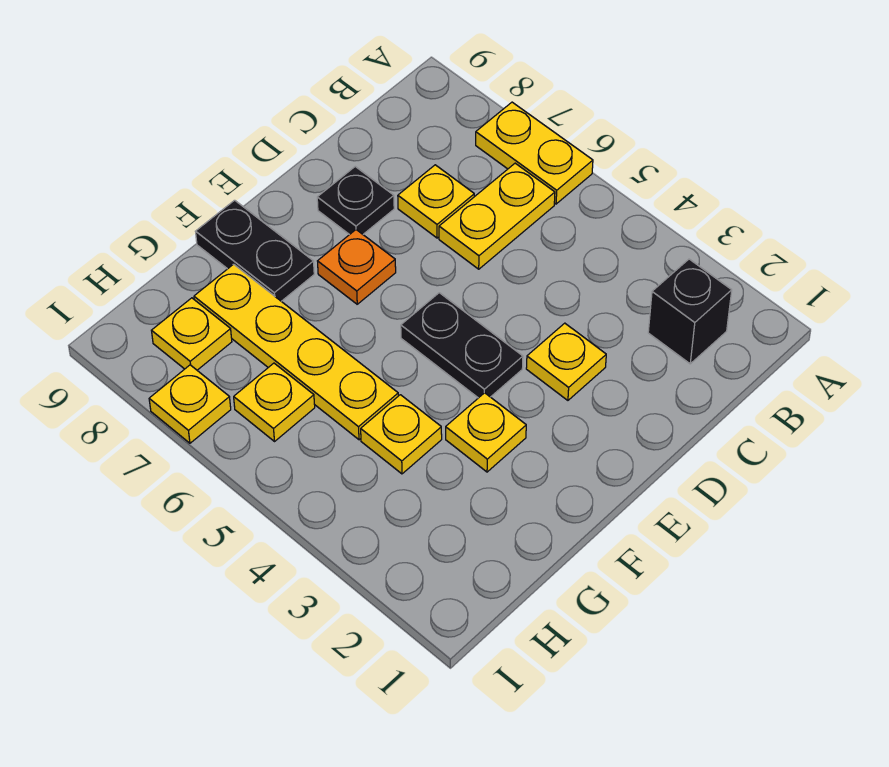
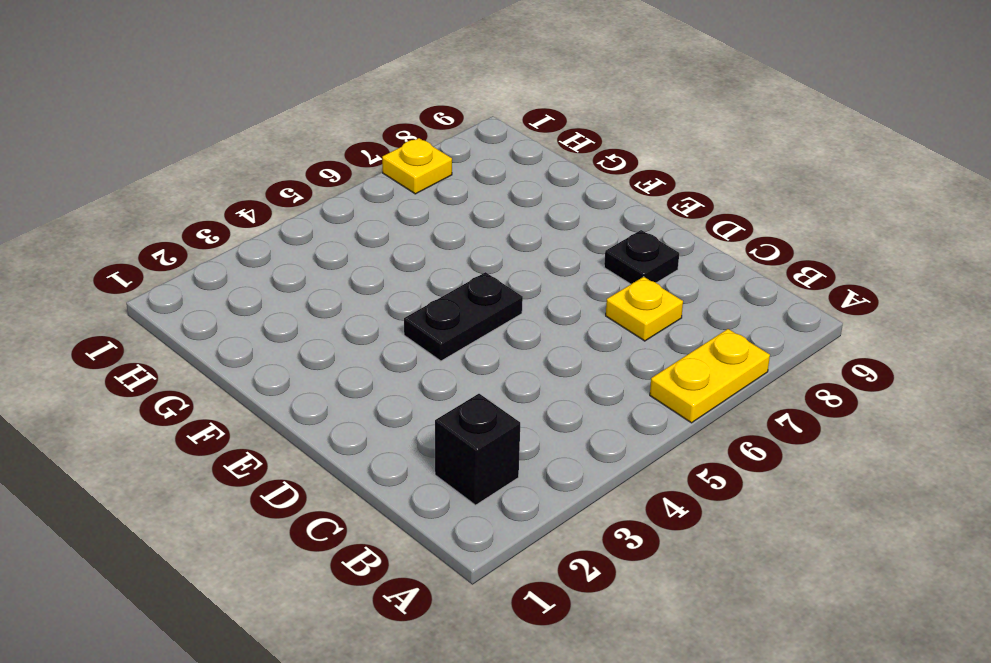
none -> yellow 1x2 plate [439,163,555,269]
none -> yellow 1x1 plate [526,323,606,400]
none -> orange 1x1 plate [318,230,396,304]

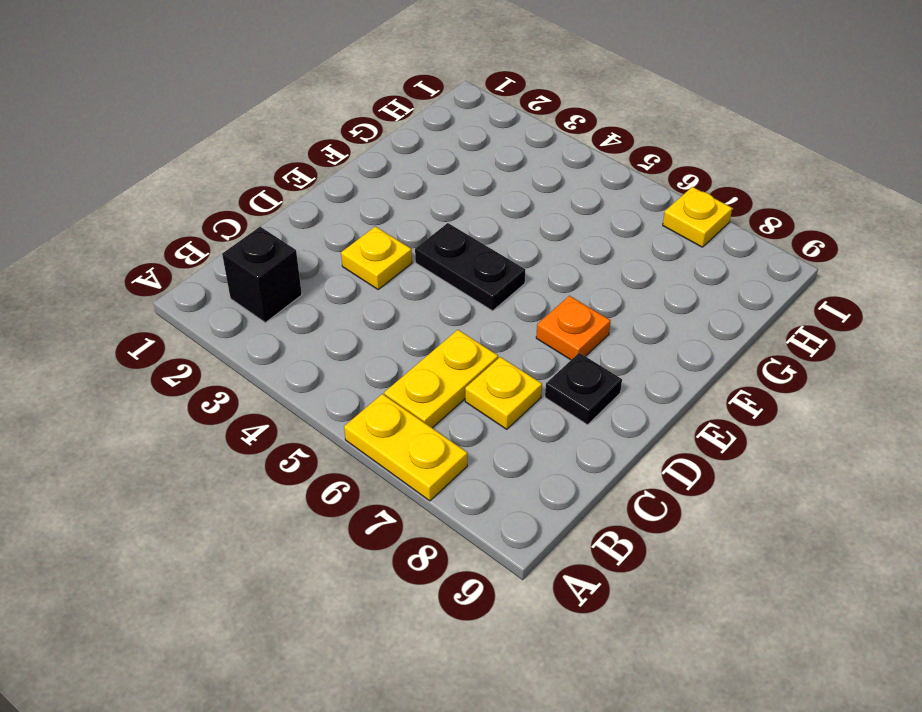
none -> yellow 1x1 plate [446,393,526,472]
none -> black 1x2 plate [196,200,314,301]
none -> yellow 1x1 plate [361,395,442,474]

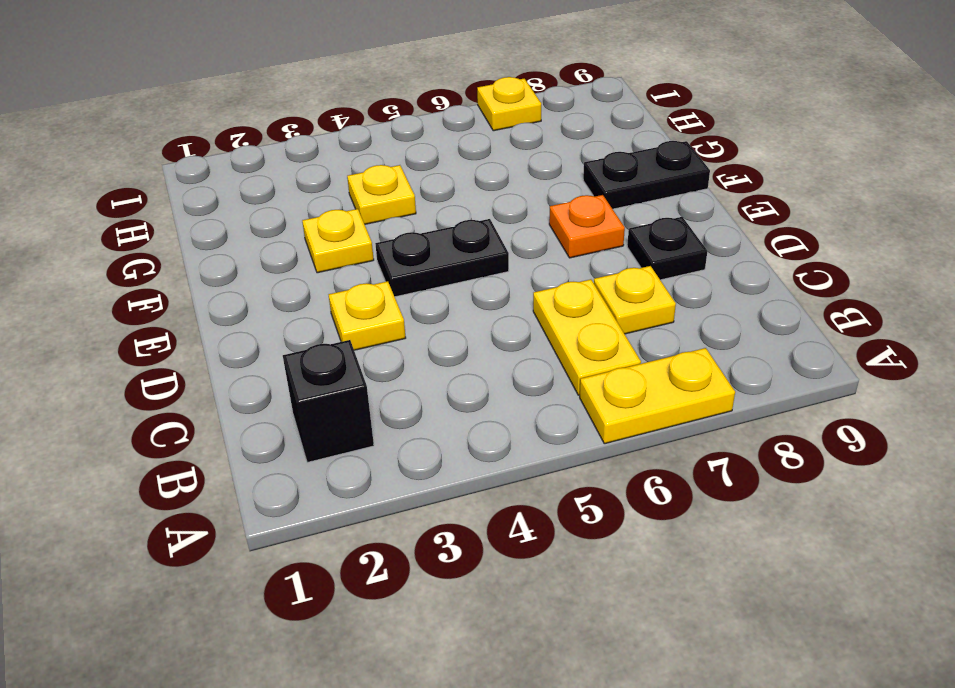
none -> yellow 1x4 plate [194,264,398,440]
none -> yellow 1x1 plate [234,363,315,441]
none -> yellow 1x1 plate [151,298,232,370]

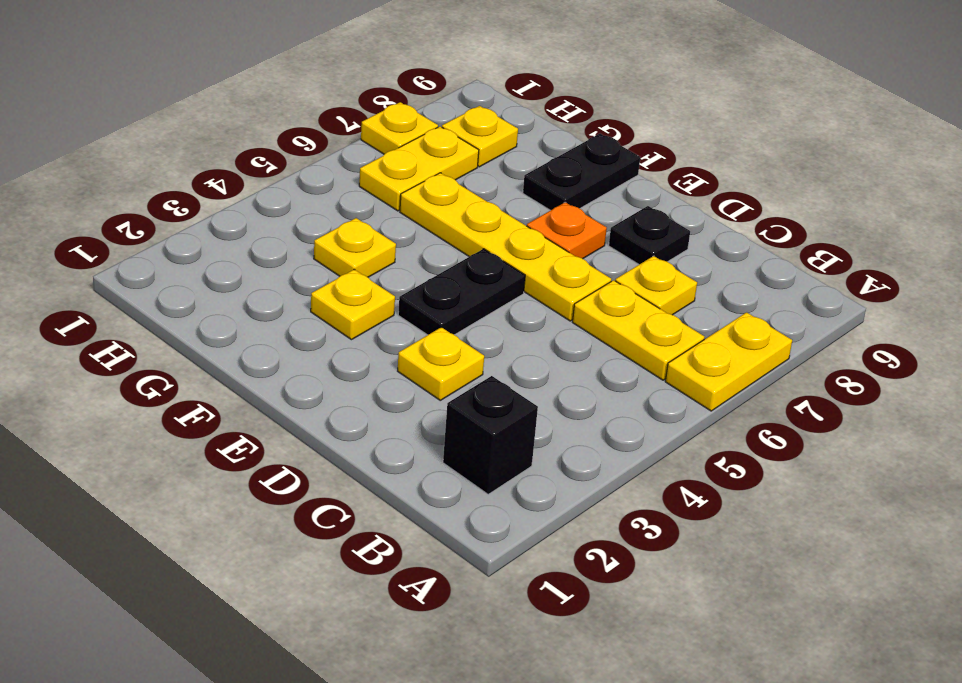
yellow 1x4 plate [400,173,611,321] -> yellow 1x4 plate turned to [194,264,398,440]
yellow 1x2 plate [359,126,479,211] -> yellow 1x1 plate [234,363,315,441]

